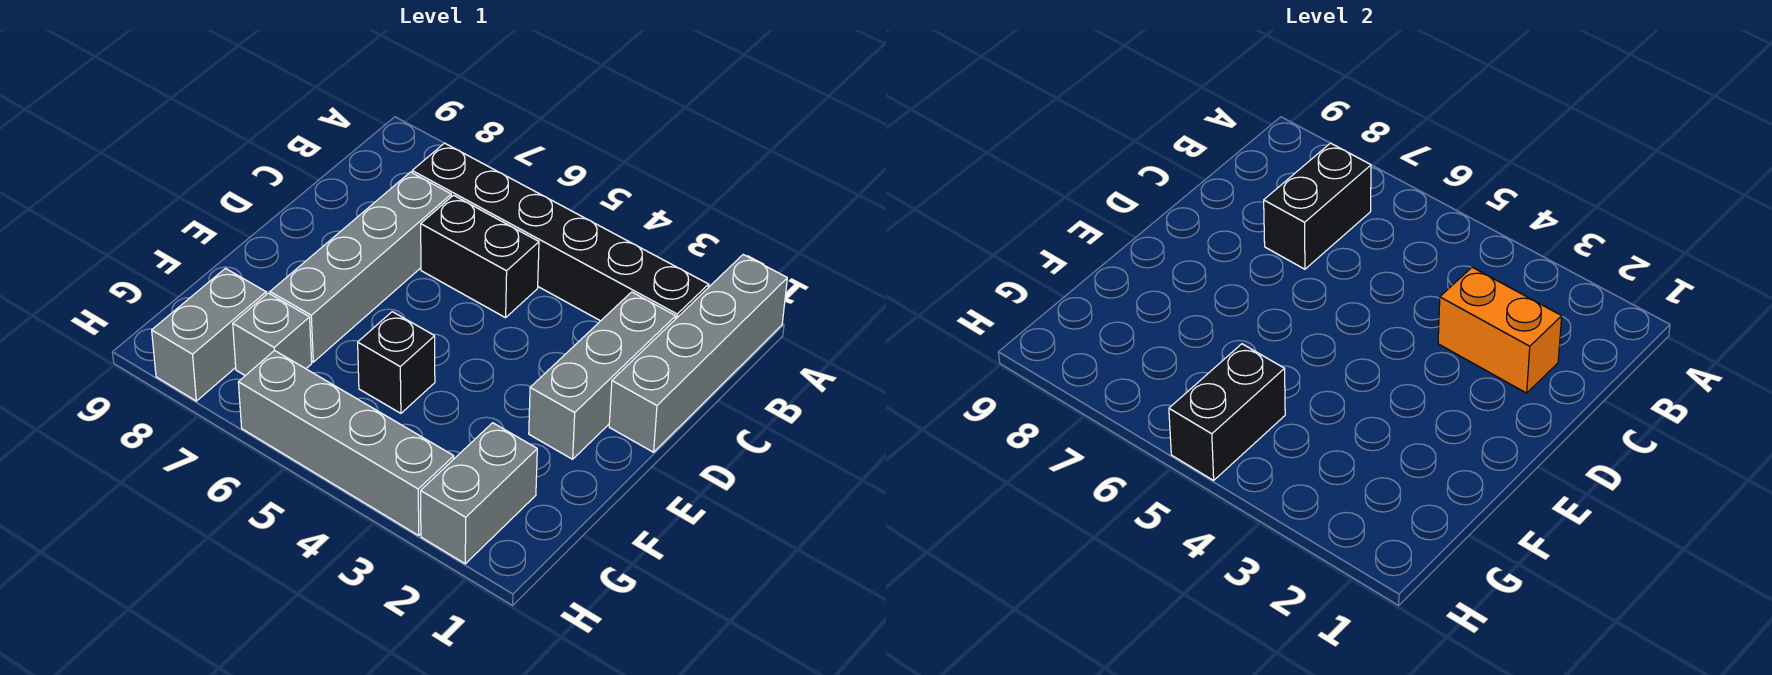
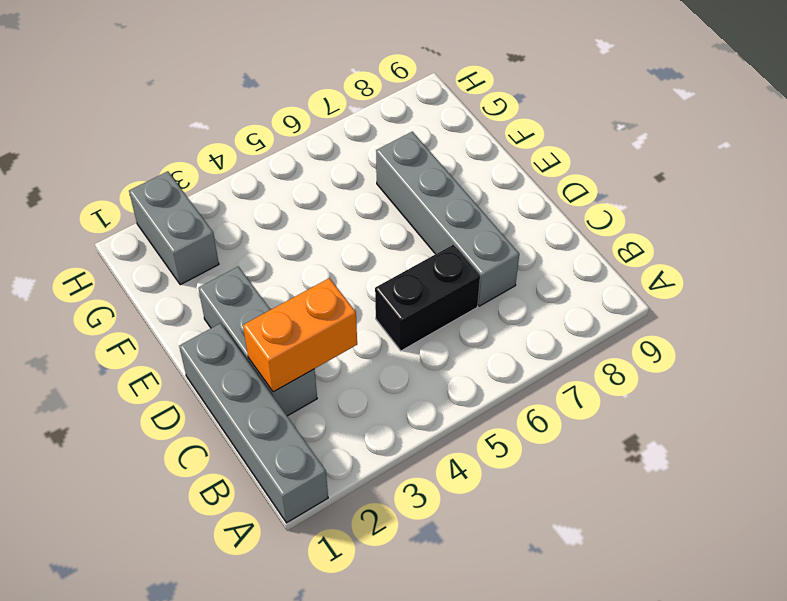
none -> black 1x6 brick [412,143,709,321]
none -> black 1x1 brick [358,312,435,413]
none -> grey 1x1 brick [233,293,312,376]

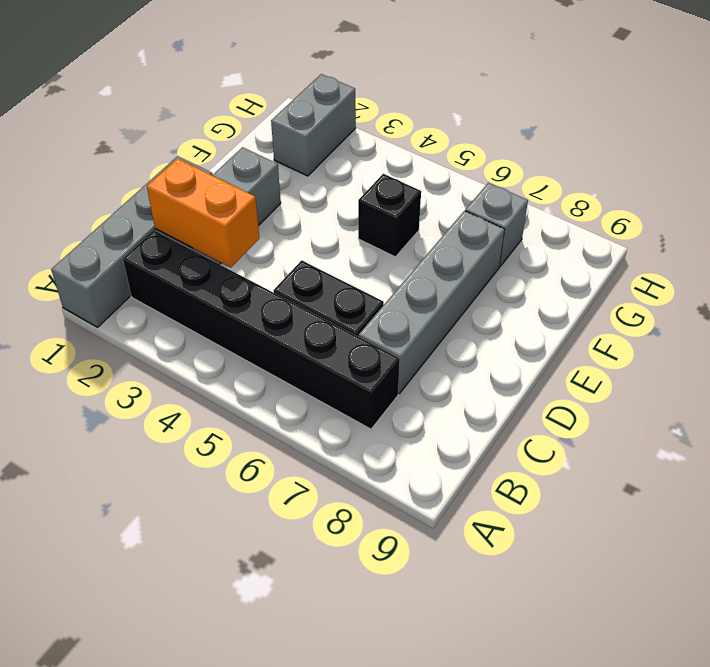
none -> grey 1x2 brick [152,268,266,401]
none -> grey 1x4 brick [238,350,454,535]
none -> black 1x2 brick [1264,143,1371,269]

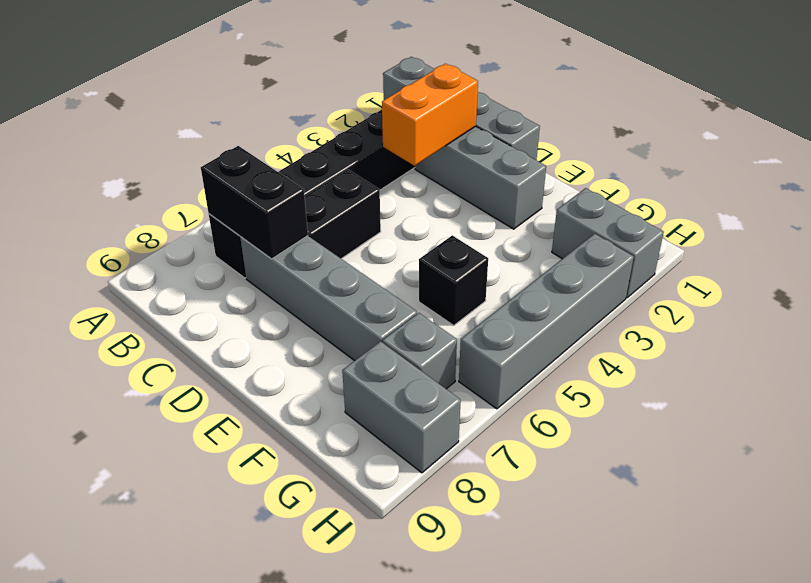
none -> black 1x2 brick [1169,344,1285,480]

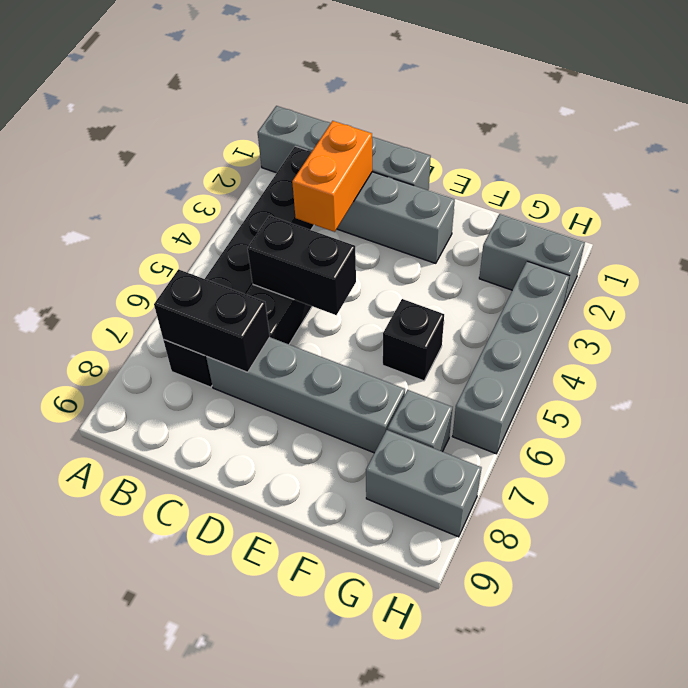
black 1x2 brick [248,216,356,315] -> black 1x2 brick moved to [1169,344,1285,480]

